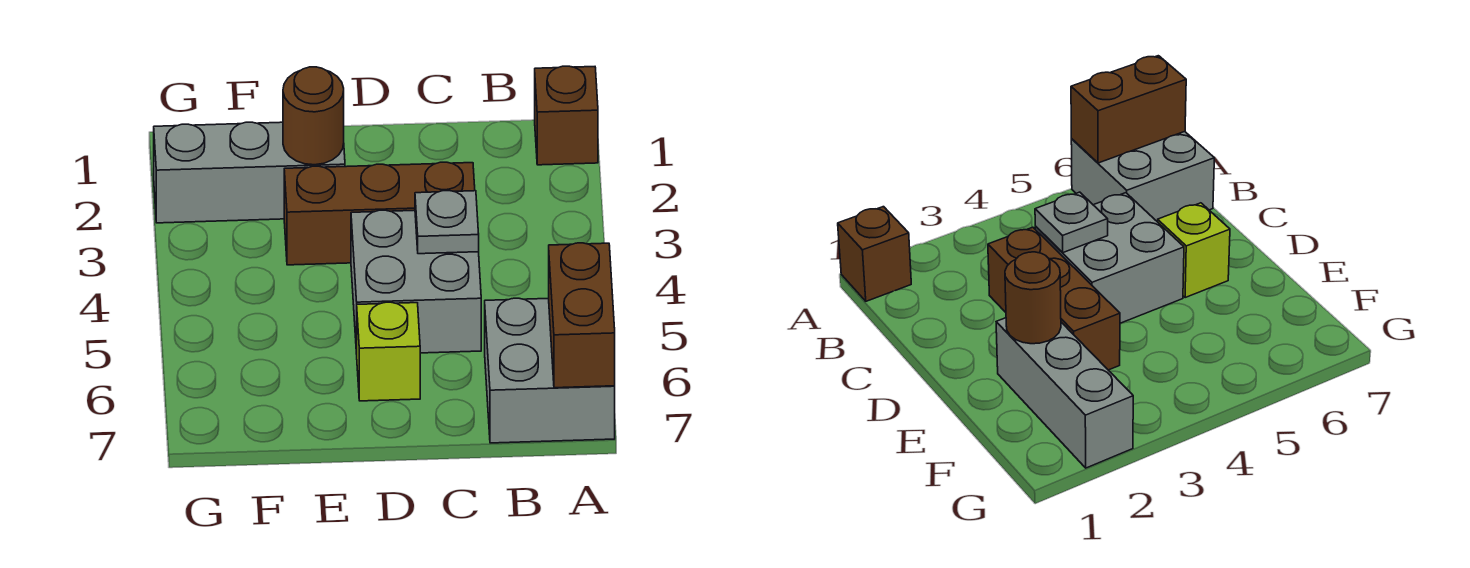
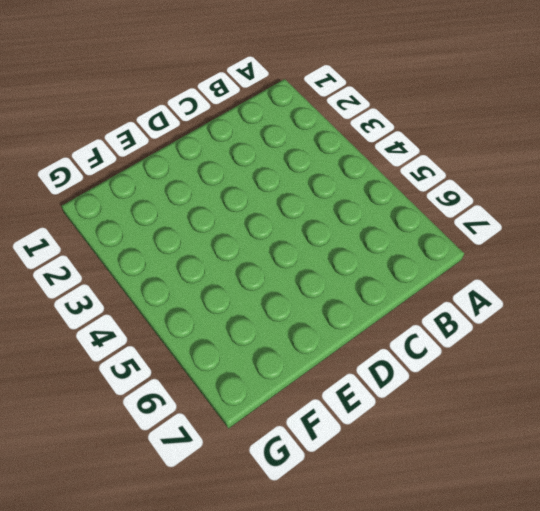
none -> brown 1x1 brick [535,66,598,165]
none -> grey 2x2 brick [485,298,615,443]

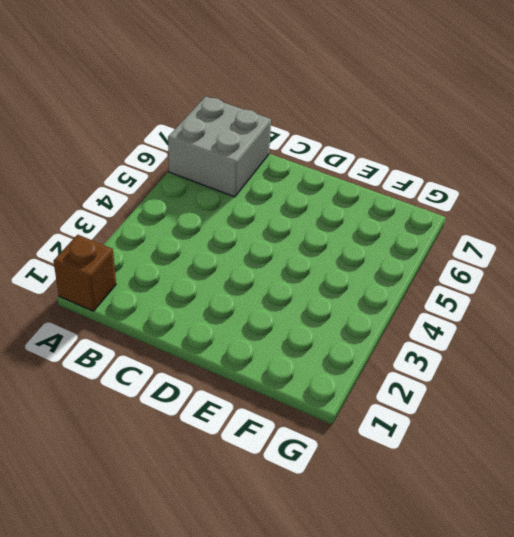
none -> brown 1x3 brick [284,162,475,265]
none -> grey 2x2 brick [351,210,481,354]

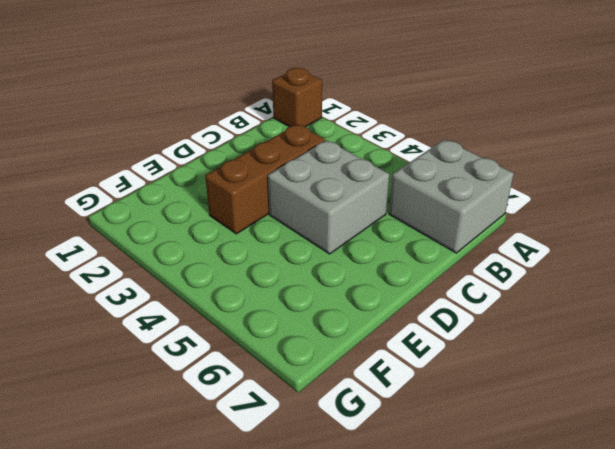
none -> lime 1x1 brick [357,302,420,401]
none -> grey 1x3 brick [154,122,345,223]

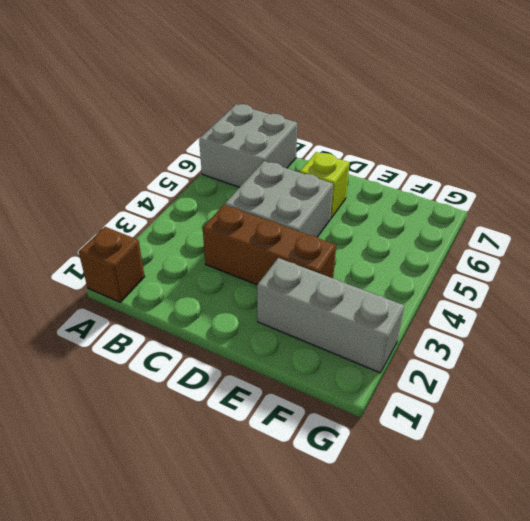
none -> brown 1x2 brick [549,243,615,388]
none -> grey 1x1 plate [415,191,479,254]

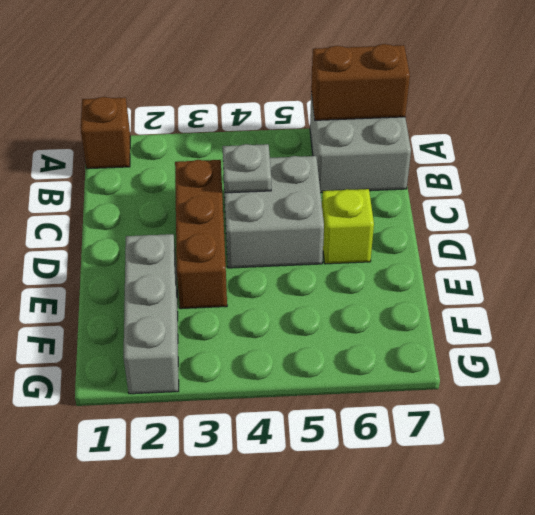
none -> brown 1x1 round brick [283,67,344,165]

